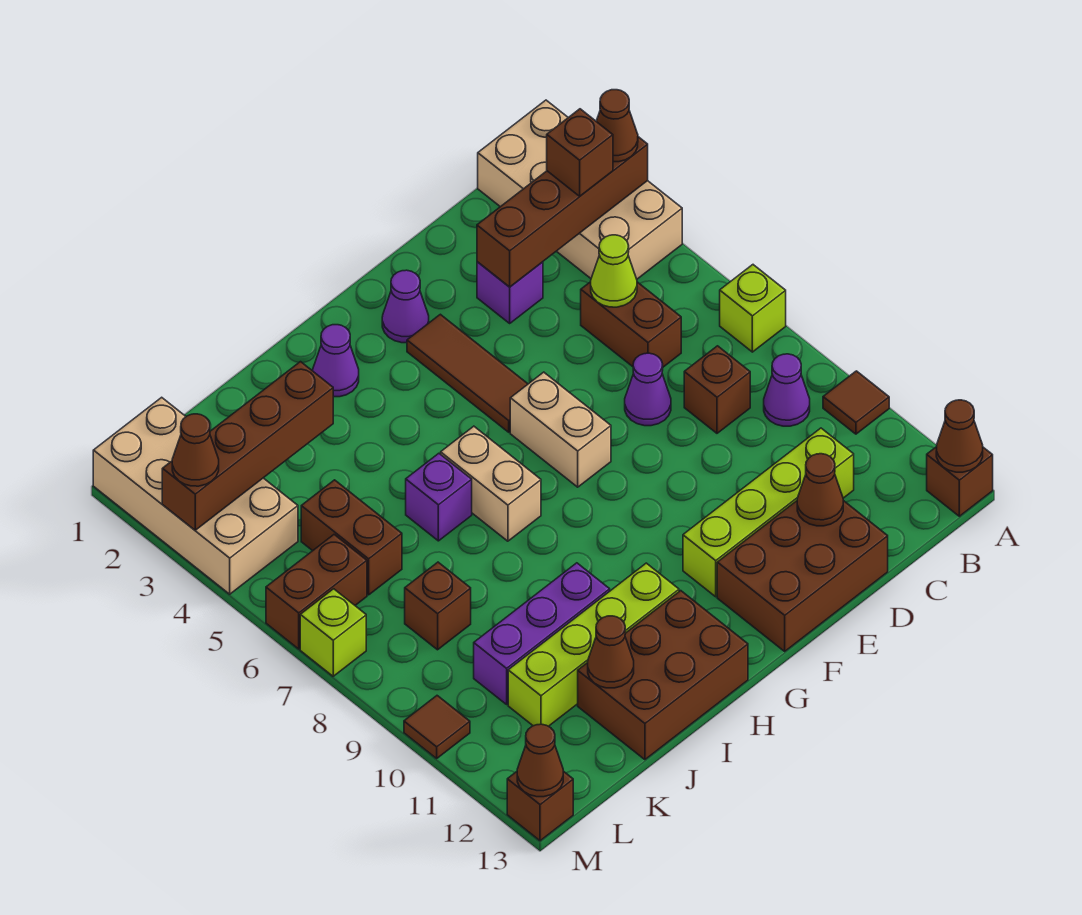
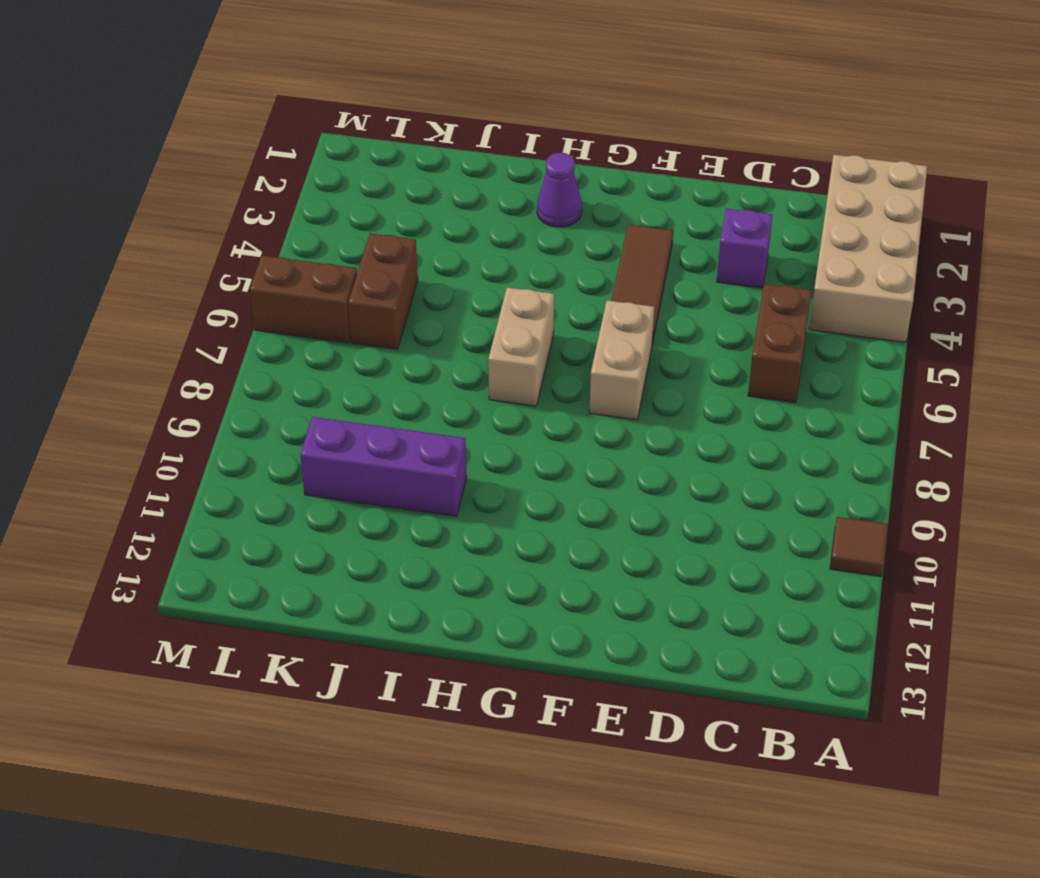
none -> lime 1x1 brick [720,265,786,352]
none -> brown 1x1 brick [927,447,993,516]
none -> purple 1x1 cone [764,354,810,426]
none -> brown 1x1 brick [684,346,750,433]

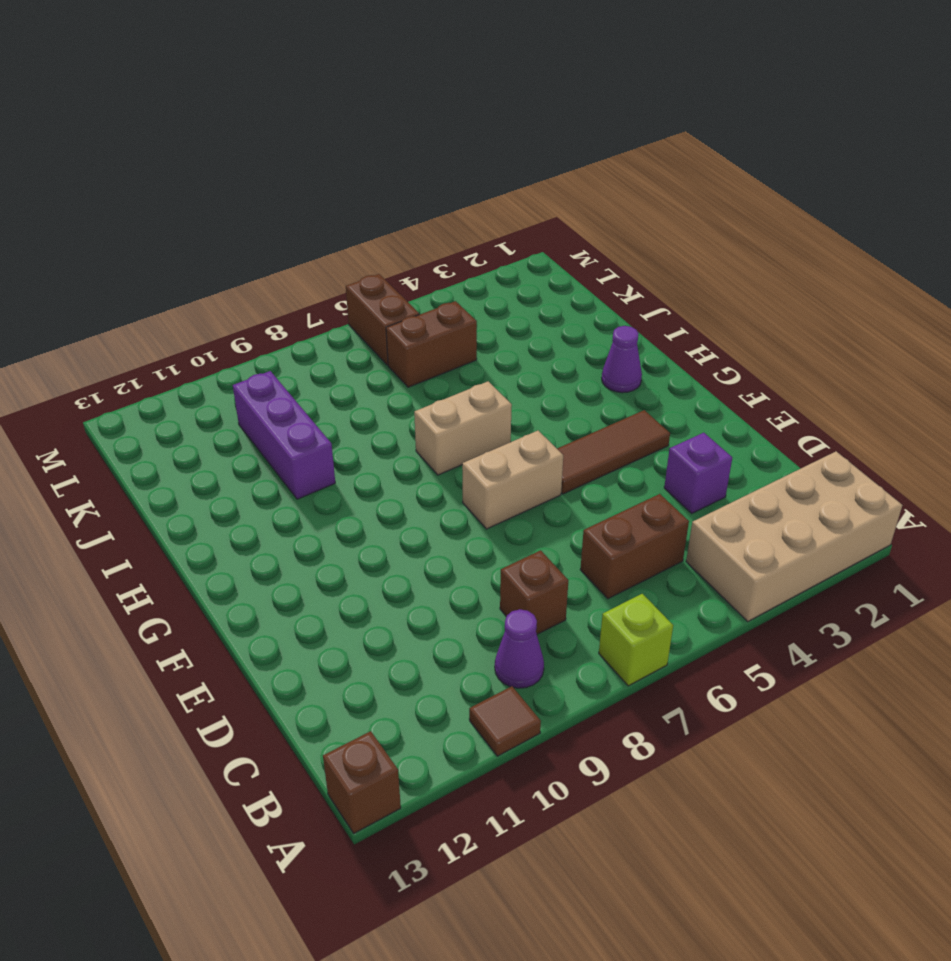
none -> lime 1x4 brick [683,428,854,597]
none -> purple 1x1 cone [625,353,671,426]
none -> brown 2x3 brick [717,501,888,651]
none -> purple 1x1 cone [382,270,429,343]

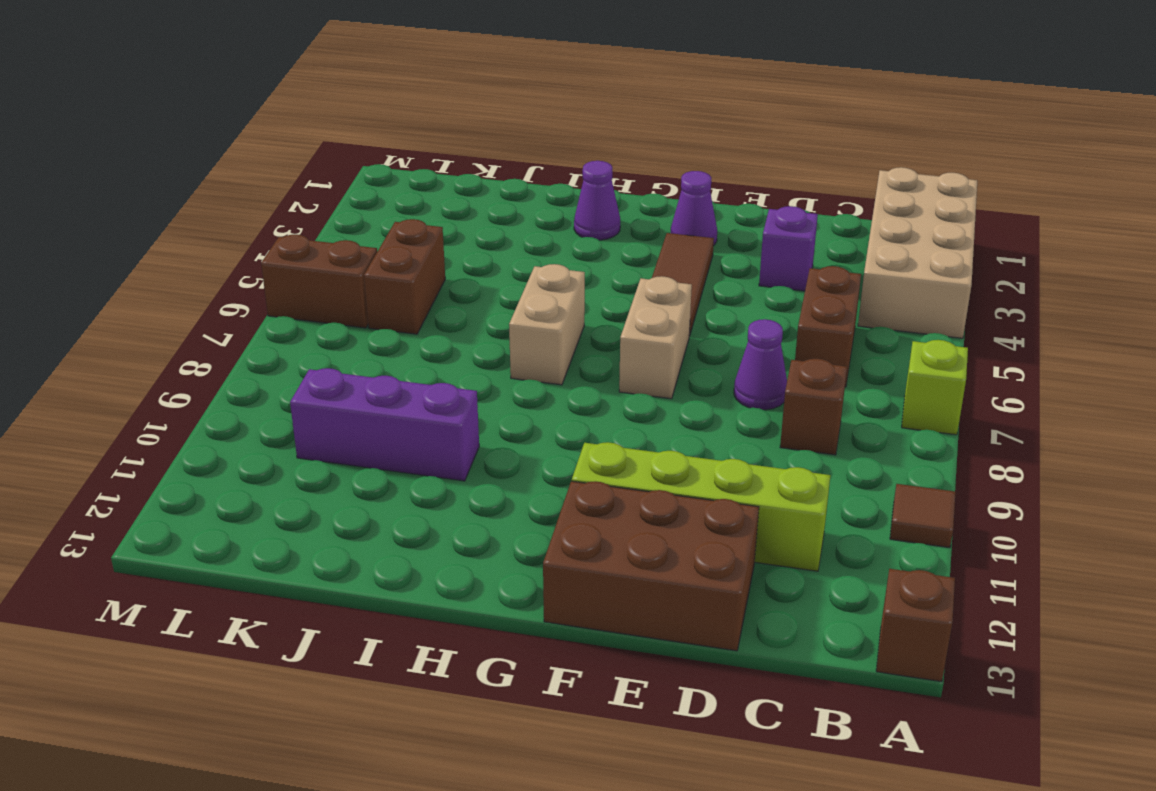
none -> purple 1x1 cone [764,354,810,426]
none -> lime 1x4 brick [508,563,679,726]
none -> brown 2x3 brick [578,591,748,760]
none -> purple 1x1 brick [406,453,472,541]

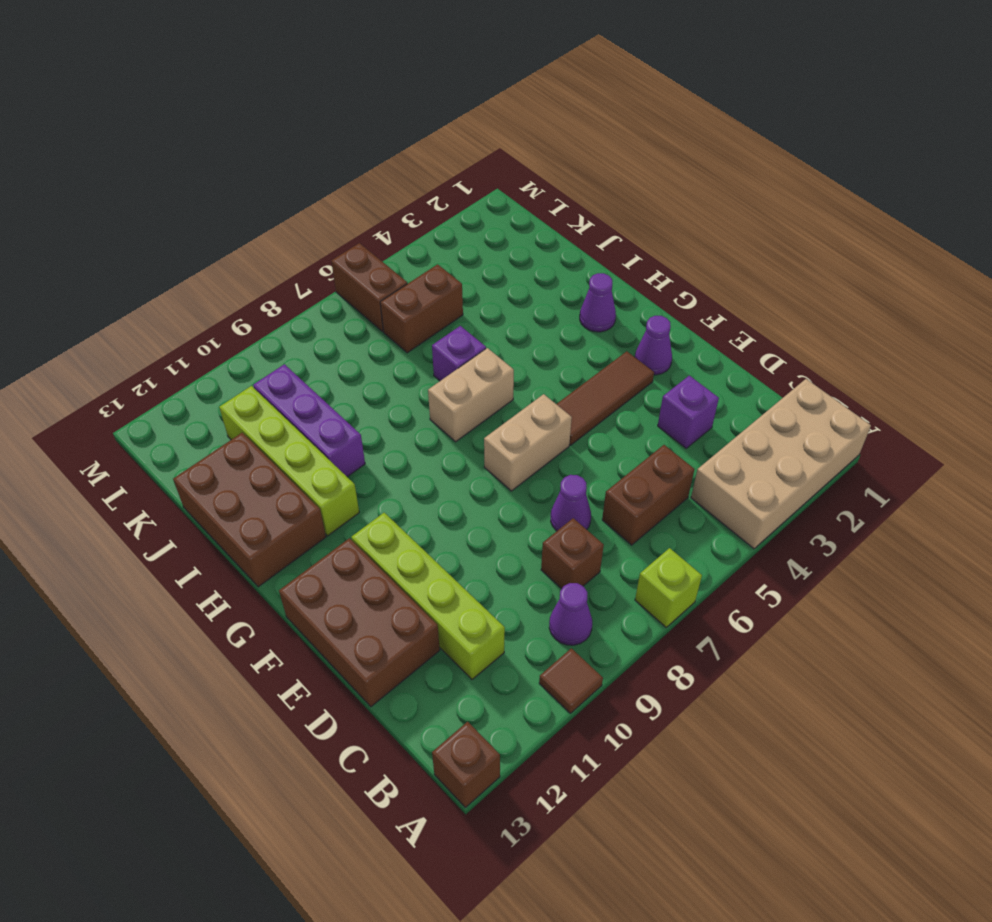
none -> brown 1x1 brick [405,562,471,650]
none -> tan 2x4 brick [93,397,298,594]
none -> lime 1x1 brick [300,589,366,676]
none -> brown 1x1 tile [404,696,470,758]

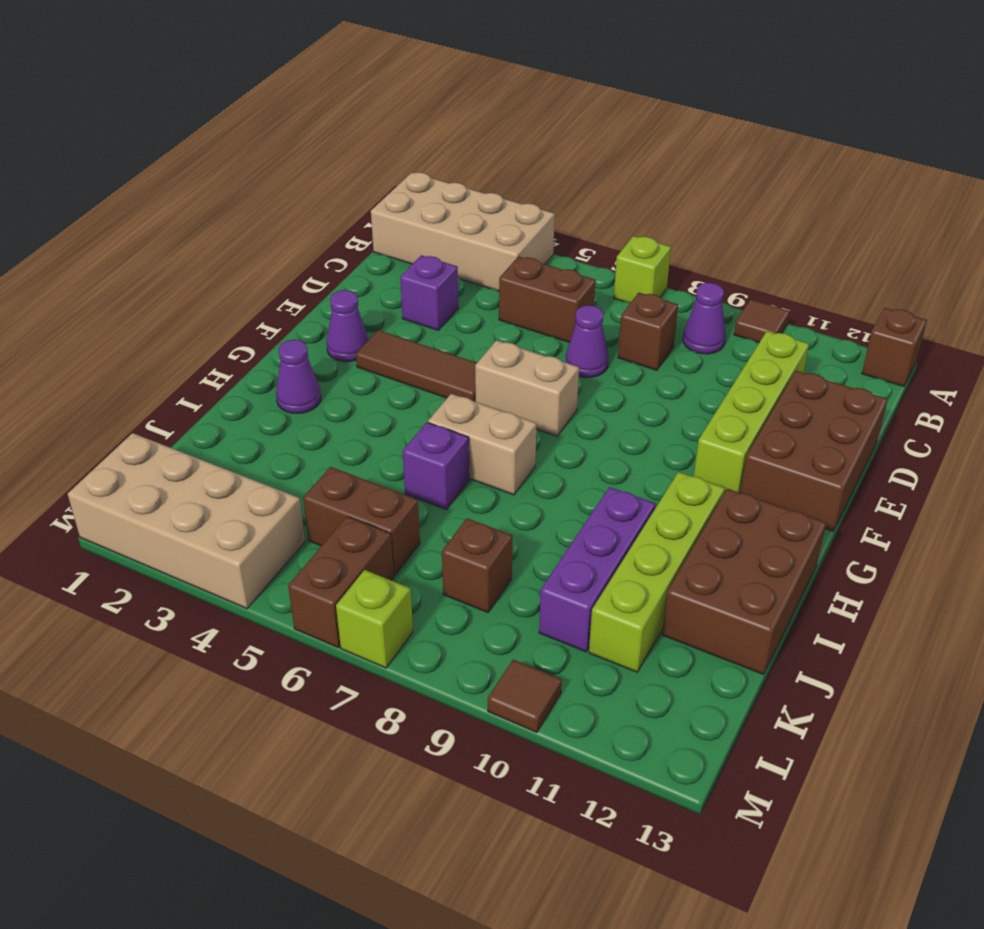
none -> brown 1x1 brick [507,771,573,841]
none -> brown 1x4 brick [477,137,648,287]
none -> brown 1x1 cone [936,400,983,472]
none -> lime 1x1 cone [591,235,637,307]

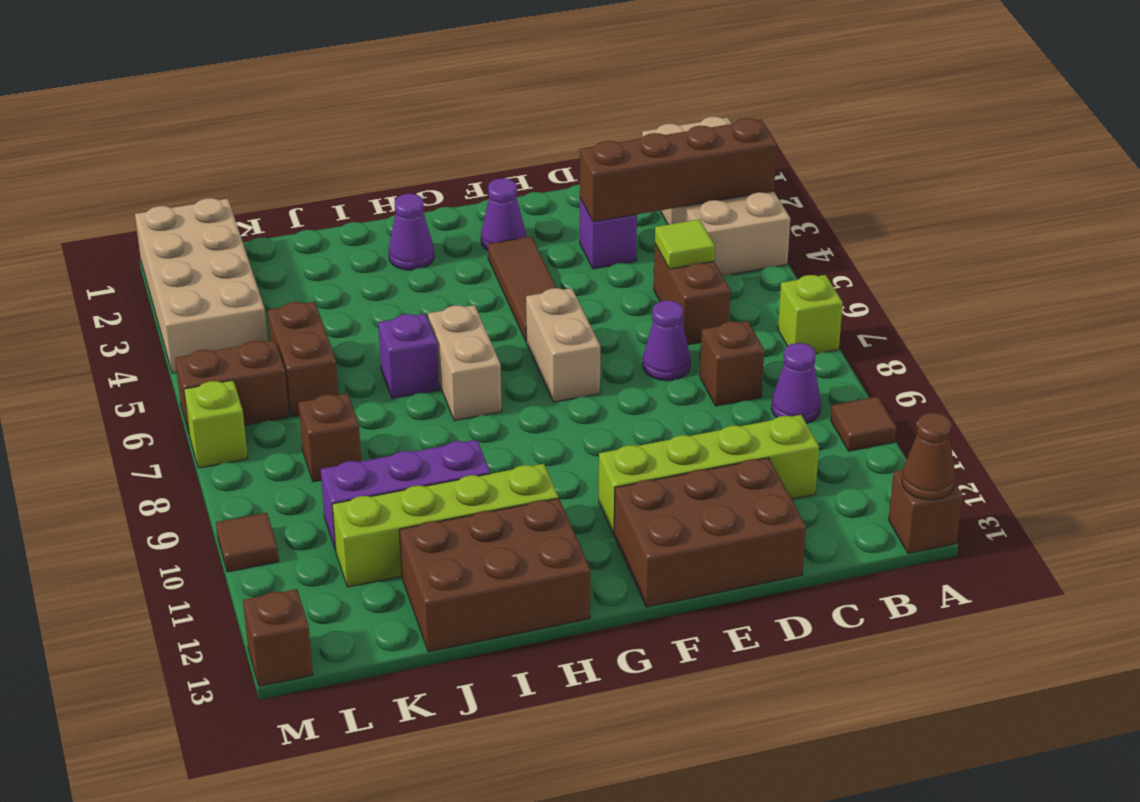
lime 1x1 tile [655,219,715,269] -> lime 1x1 cone [591,235,637,307]
none -> brown 1x1 cone [797,454,843,526]
none -> brown 1x4 brick [162,362,333,530]
none -> brown 1x1 cone [588,616,634,688]
none -> brown 1x1 cone [517,724,563,797]

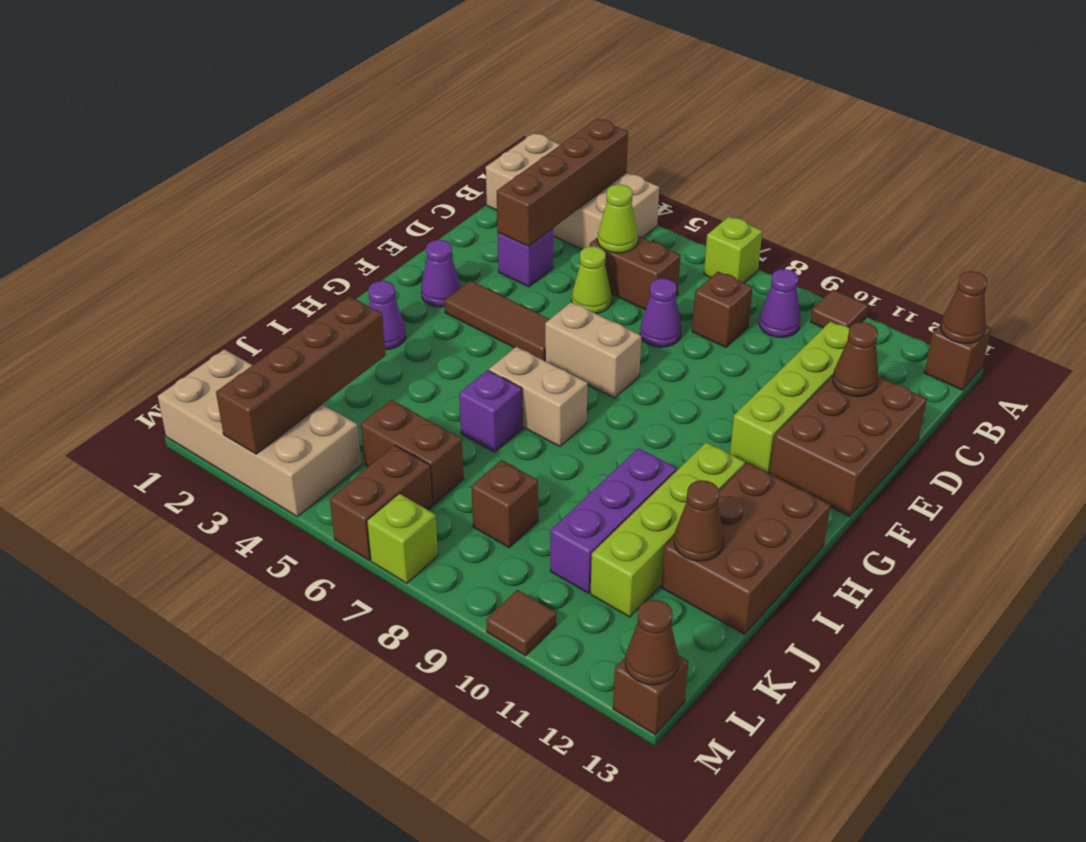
lime 1x1 cone [572,246,612,314] -> none
none -> brown 1x1 cone [596,90,638,162]
none -> brown 1x1 brick [547,109,613,196]
none -> brown 1x1 cone [172,414,219,486]

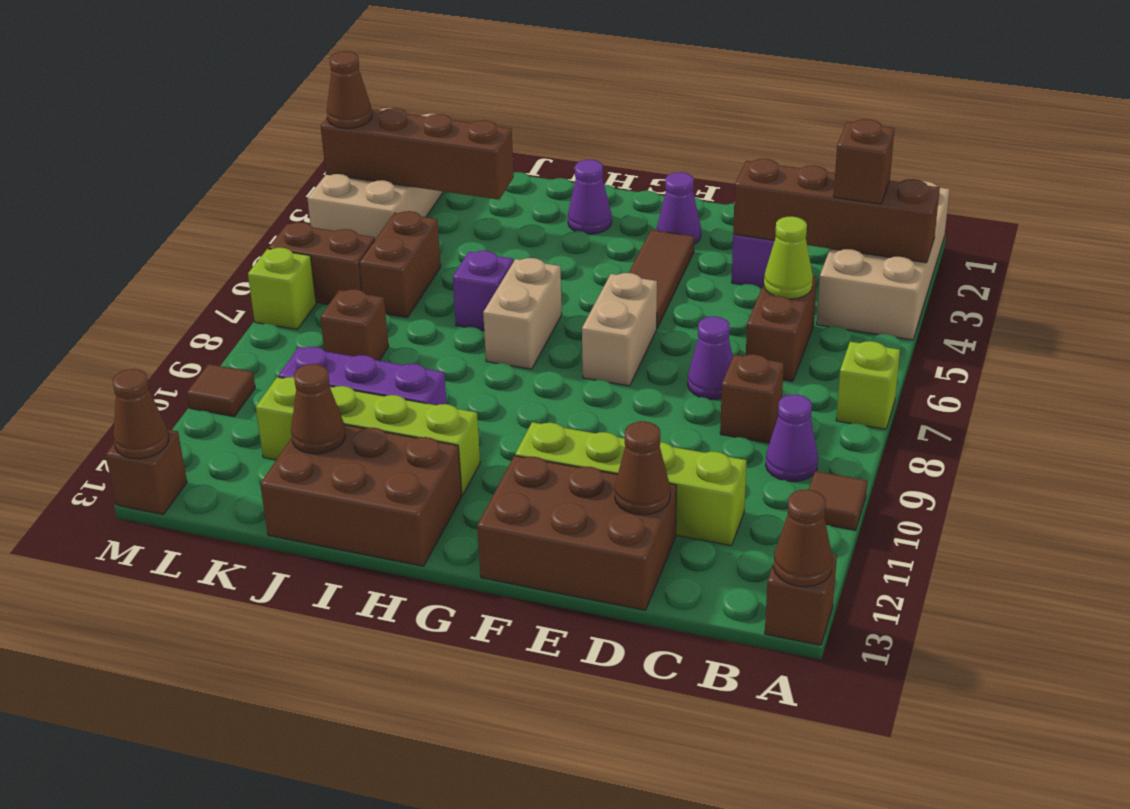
none -> brown 1x1 cone [596,90,638,162]

